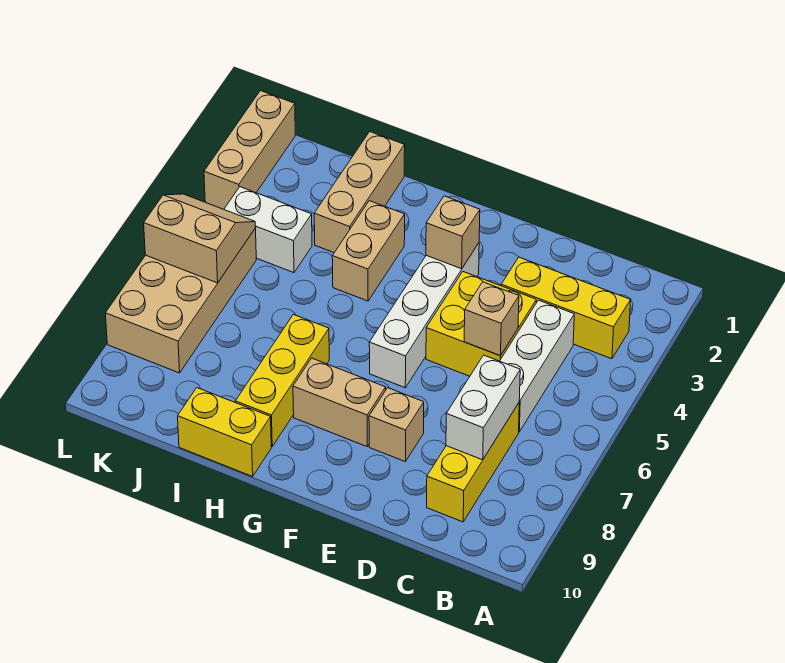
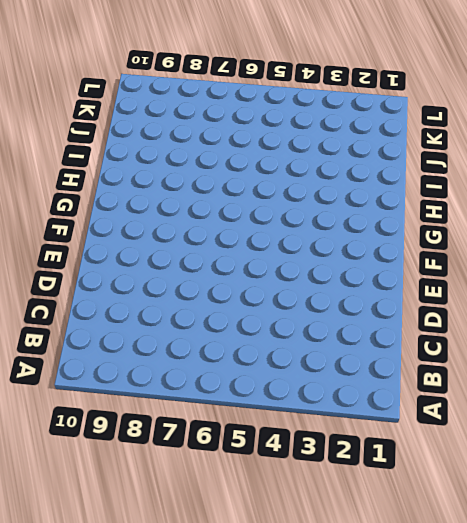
none -> yellow 1x3 brick [501,257,631,359]
none -> white 1x3 brick [500,300,574,432]
none -> yellow 1x3 brick [427,403,519,522]

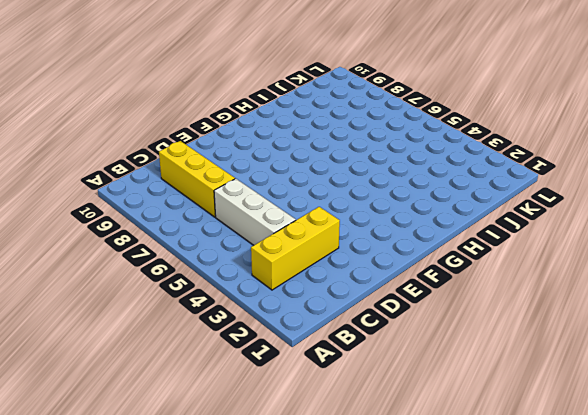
none -> yellow 2x2 brick [426,272,536,376]
none -> tan 1x1 brick [369,388,424,462]
none -> white 1x4 brick [369,243,479,388]

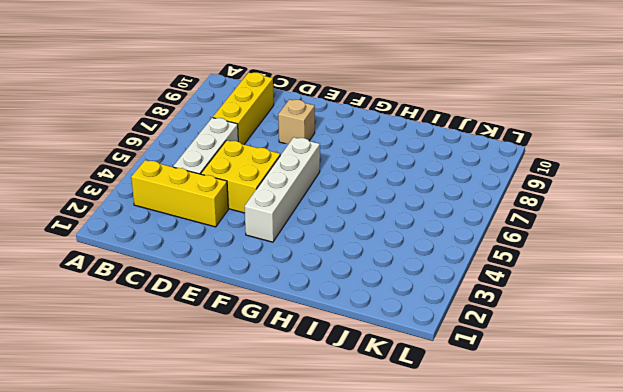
none -> tan 1x2 brick [293,358,386,446]
none -> tan 1x2 brick [332,201,405,301]
none -> yellow 1x3 brick [235,314,329,446]

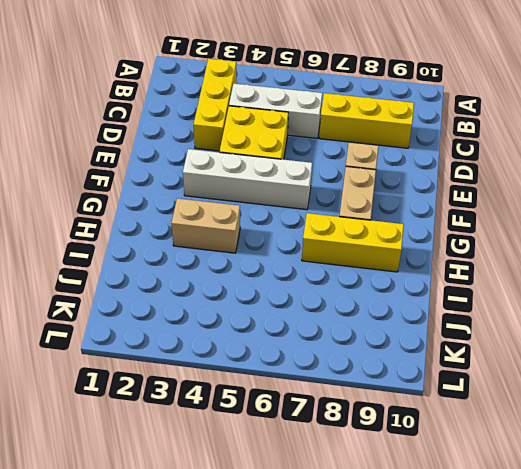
none -> yellow 1x2 brick [178,388,271,476]
none -> tan 1x3 brick [314,132,405,253]
none -> white 1x2 brick [224,187,312,273]

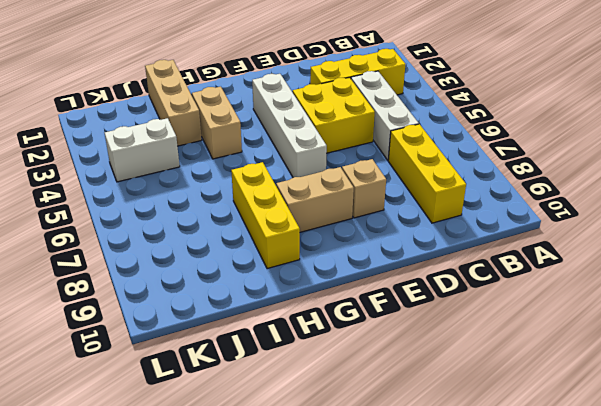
none -> yellow 1x2 brick [178,388,271,476]
none -> tan 2x4 brick [105,228,256,373]
none -> tan 1x3 brick [204,91,295,209]

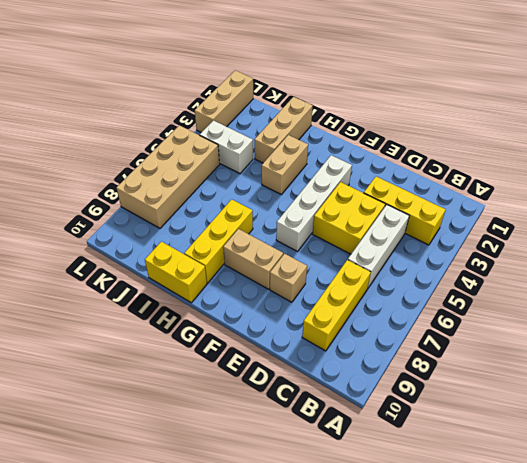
none -> white 1x2 brick [446,355,520,460]
none -> tan 1x1 brick [464,282,519,356]
none -> tan 1x1 brick [426,196,480,269]

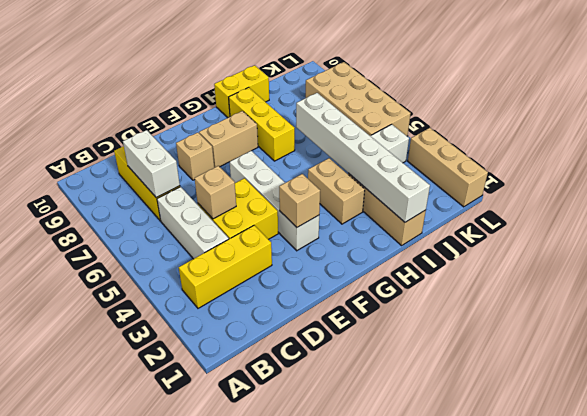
white 1x6 brick [296,93,430,222] -> none
none -> tan 2x2 slope [144,194,256,283]

